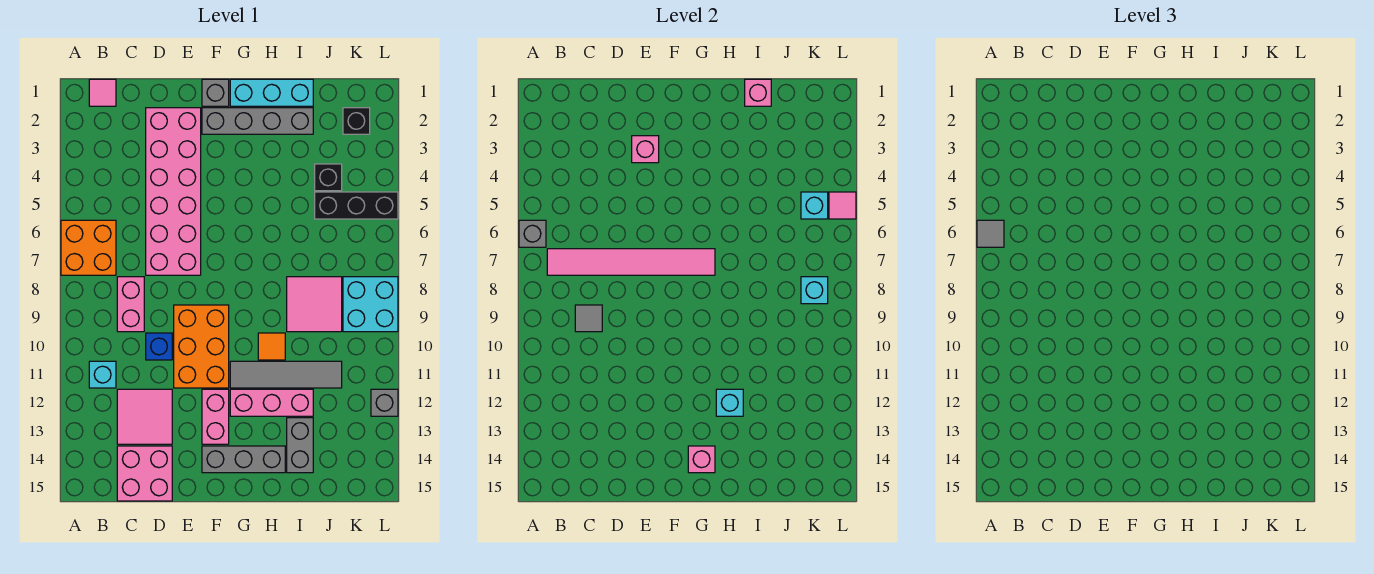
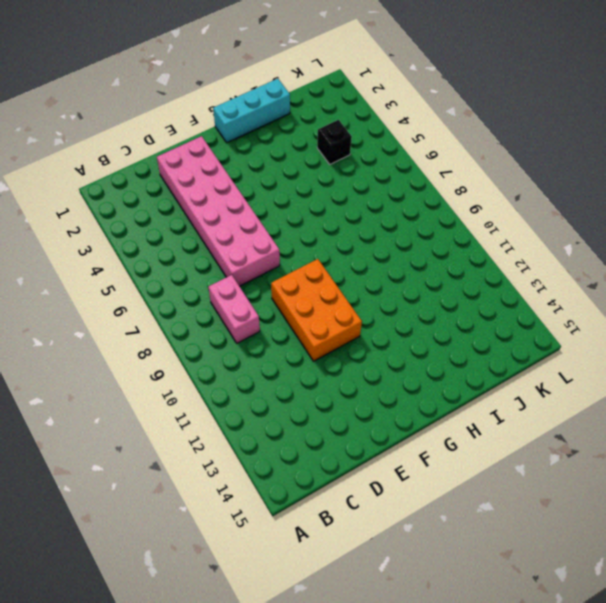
none -> orange 2x2 brick [61,220,116,275]
none -> pink 1x1 tile [89,79,116,106]
none -> cyan 1x1 brick [89,361,116,388]
none -> pink 2x2 tile [117,389,172,444]

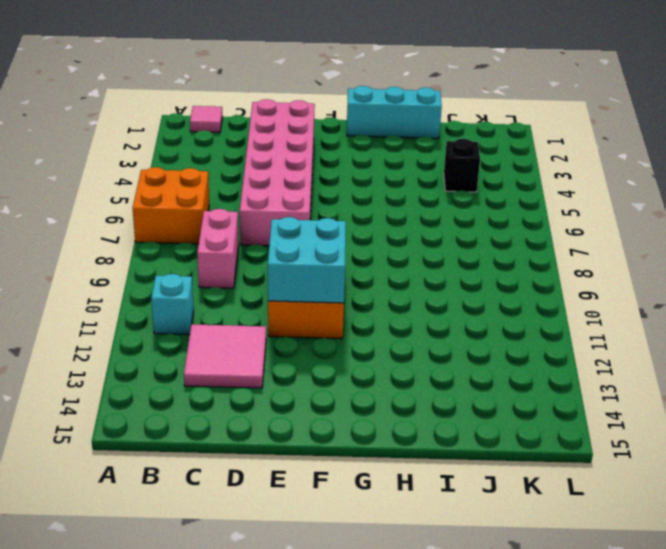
cyan 2x2 brick [268,217,346,303] -> cyan 2x2 brick moved to [343,277,398,332]
none -> pink 2x2 brick [117,446,172,501]
none -> blue 1x1 brick [146,333,172,360]
none -> grey 1x1 brick [202,79,229,106]
none -> grey 1x4 brick [202,108,313,134]

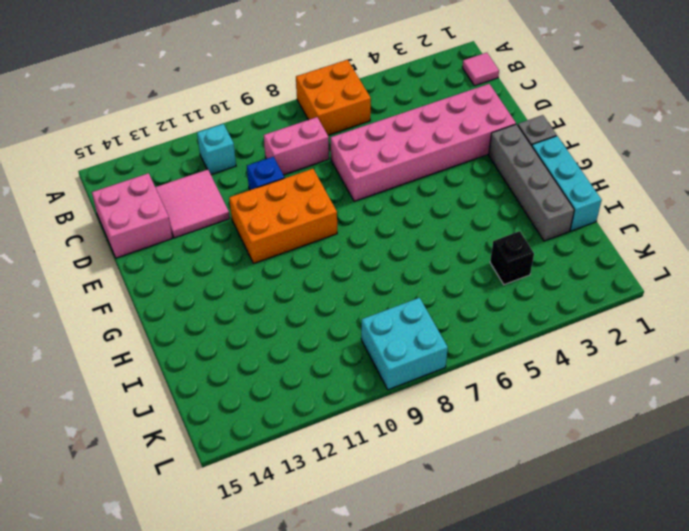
none -> pink 1x2 brick [202,389,229,444]
none -> grey 1x3 brick [202,446,285,473]
none -> grey 1x4 tile [230,361,342,388]
none -> pink 1x3 brick [230,389,313,416]

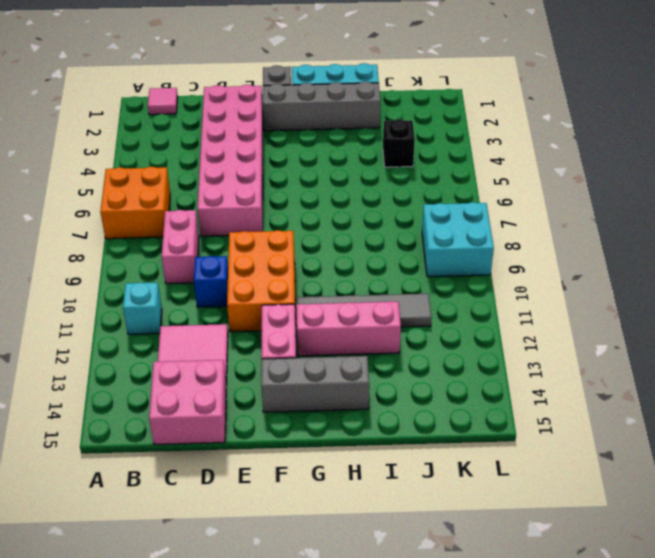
none -> orange 1x1 tile [258,333,285,360]
none -> pink 2x2 tile [287,277,342,332]
none -> grey 1x2 brick [287,418,313,473]
none -> black 1x3 brick [315,192,398,219]

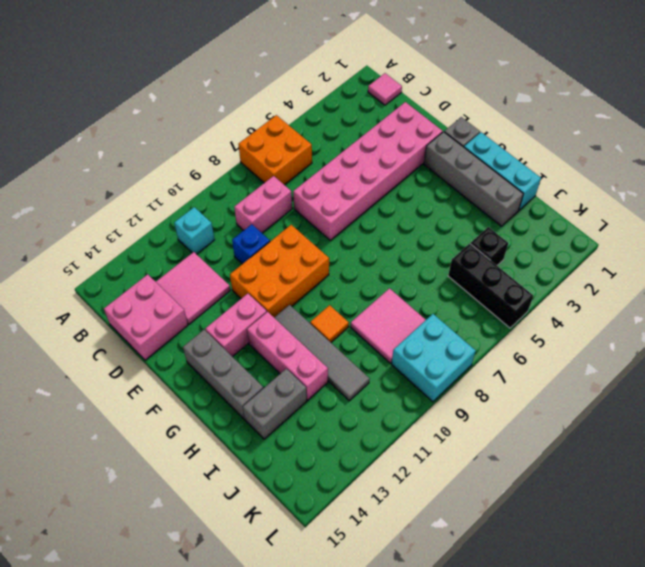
none -> black 1x1 brick [343,108,370,134]
none -> grey 1x1 brick [371,389,398,416]
none -> grey 1x1 brick [519,220,546,247]
none -> pink 1x6 tile [547,249,715,275]

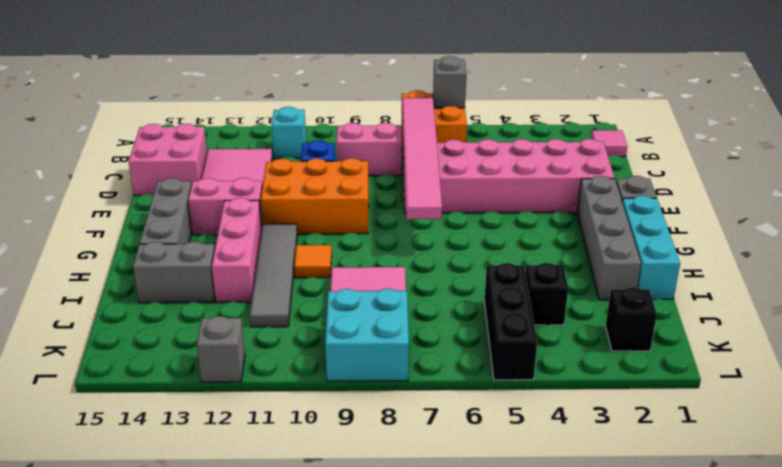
none -> grey 1x1 tile [575,305,602,332]
none -> pink 1x1 brick [632,136,659,163]
none -> pink 1x1 brick [688,446,715,473]
none -> cyan 1x1 brick [716,389,743,416]

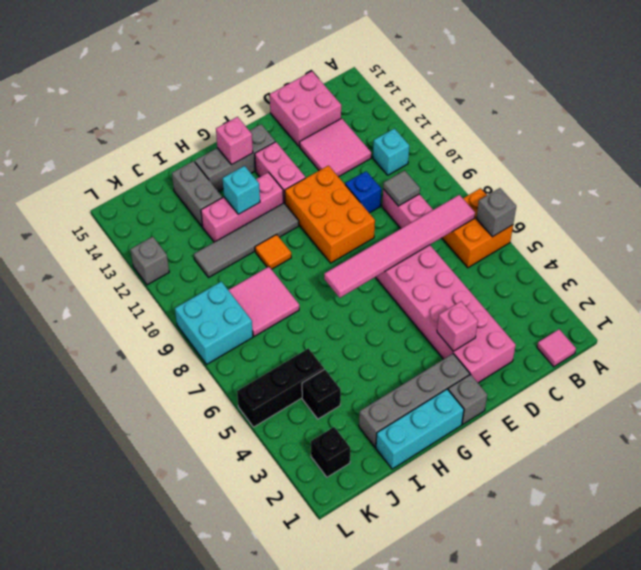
none -> pink 1x1 brick [745,79,771,106]
none -> cyan 1x1 brick [801,192,828,219]
none -> cyan 1x1 brick [801,277,828,304]
none -> pink 1x1 tile [829,192,856,219]

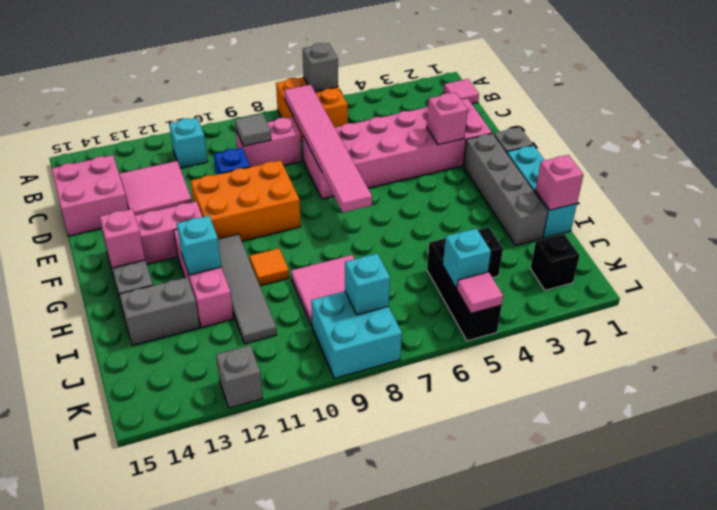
none -> grey 1x1 tile [977,220,1004,247]

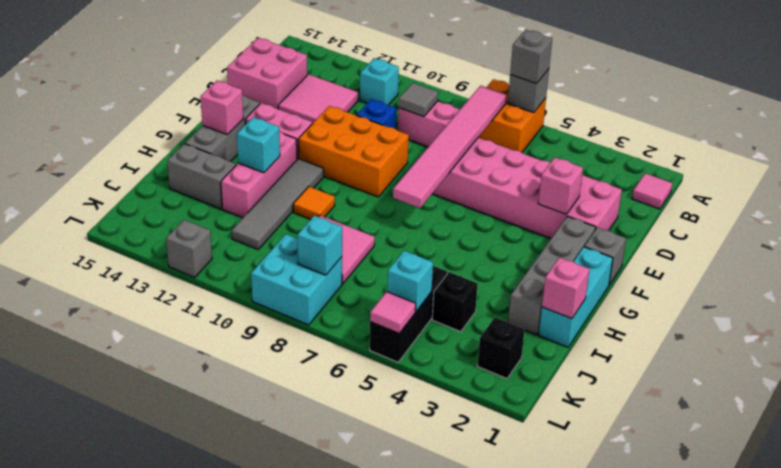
grey 1x1 brick [510,30,552,83] -> grey 1x1 tile [977,220,1004,247]

